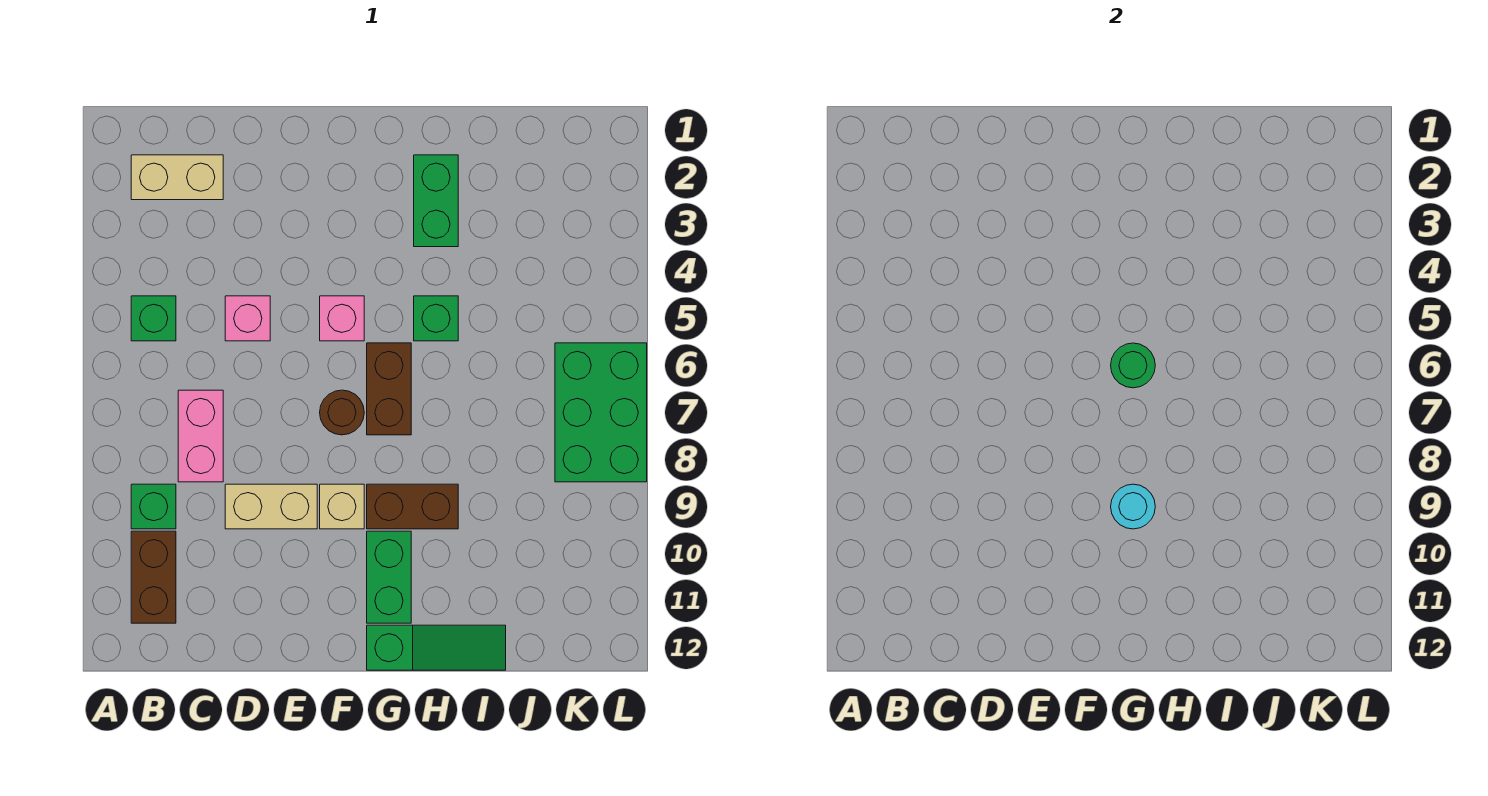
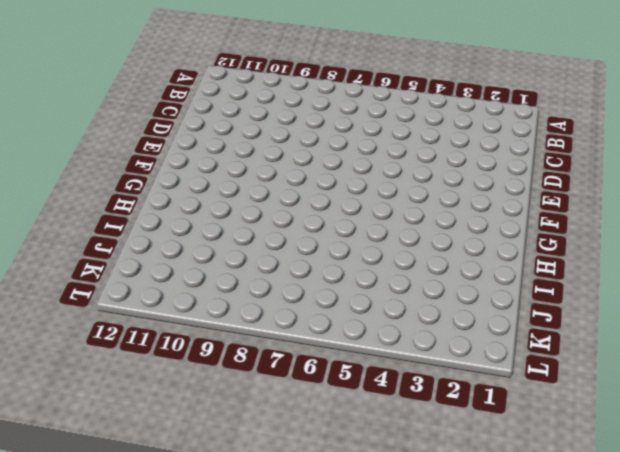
none -> tan 1x2 brick [131,155,223,200]
none -> green 1x1 brick [131,296,176,341]
none -> green 1x1 brick [131,484,176,529]

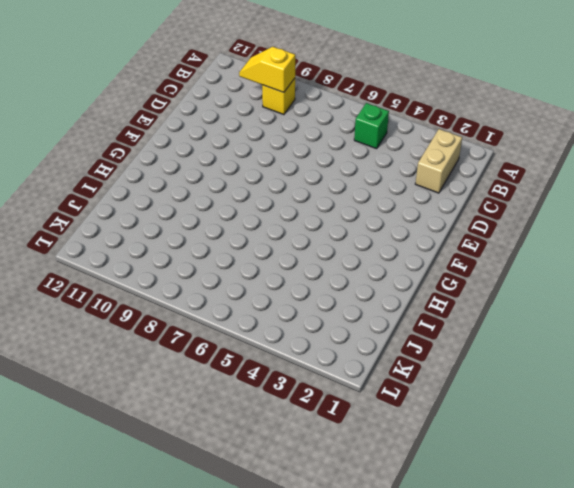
yellow 1x1 brick [262,78,295,115] -> green 1x1 brick [131,484,176,529]
yellow 1x2 slope [239,47,295,92] -> none
none -> brown 1x2 brick [131,531,176,623]
none -> pink 1x2 brick [178,390,223,482]
none -> pink 1x1 brick [225,296,270,341]

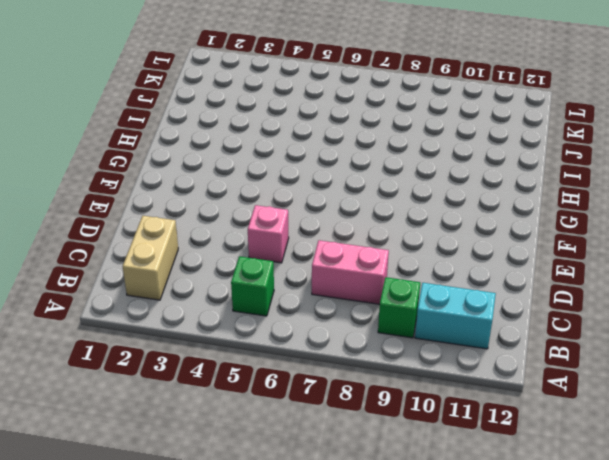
cyan 1x2 brick [415,283,496,349] -> brown 1x2 brick [131,531,176,623]
none -> tan 1x2 brick [225,484,317,529]
none -> pink 1x1 brick [320,296,364,341]
none -> brown 1x1 round brick [320,390,364,435]

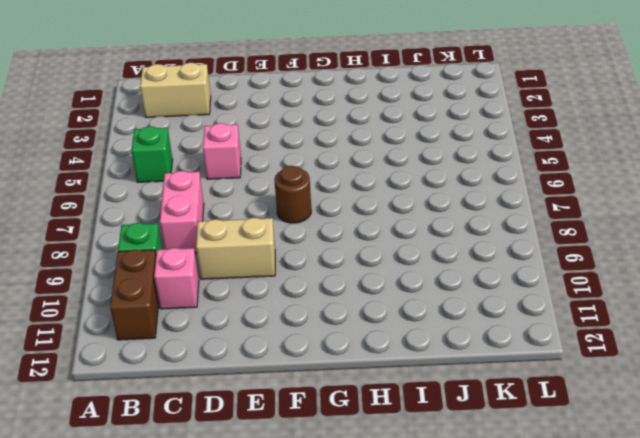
pink 1x1 brick [154,248,199,309] -> pink 1x1 brick moved to [320,296,364,341]
none -> tan 1x1 brick [320,484,364,529]
none -> brown 1x2 brick [367,343,411,435]
none -> brown 1x2 brick [367,484,458,529]

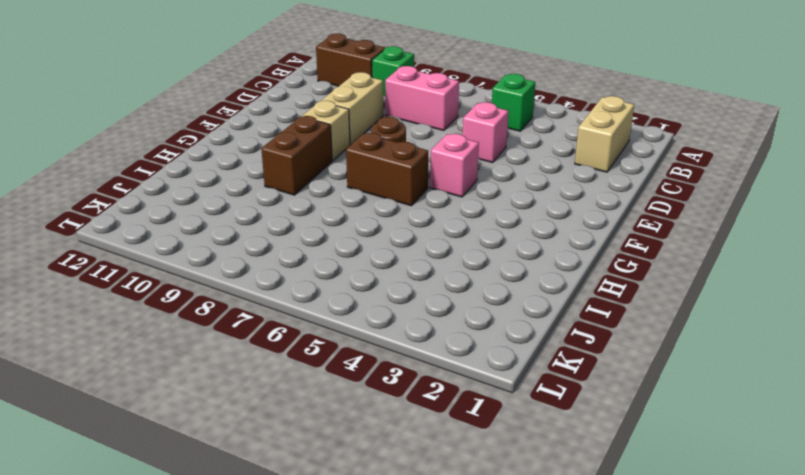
none -> green 1x2 brick [367,531,411,623]
none -> green 1x3 slope [367,625,506,670]
none -> green 1x2 brick [414,155,458,247]

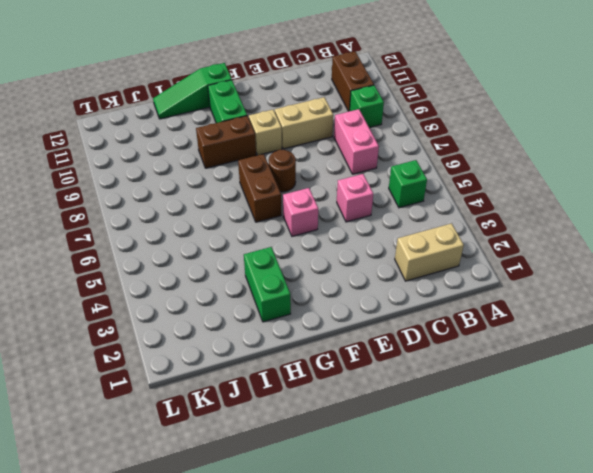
none -> green 1x1 brick [414,296,458,341]
none -> green 2x3 brick [555,343,647,482]
none -> green 1x1 round brick [1111,343,1155,388]

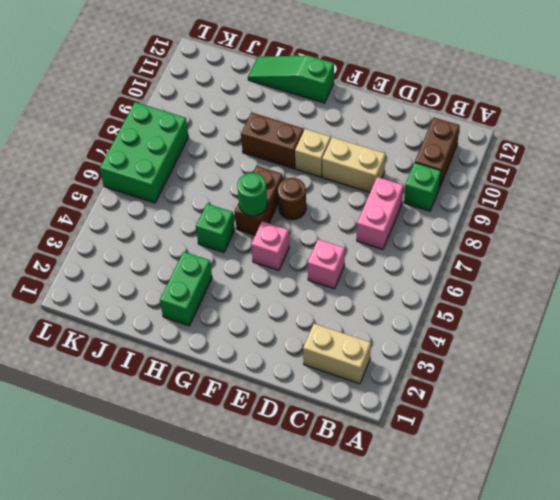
none -> green 1x1 brick [131,296,176,341]
none -> green 1x2 brick [367,531,411,623]
none -> cyan 1x1 round brick [1111,484,1155,529]

